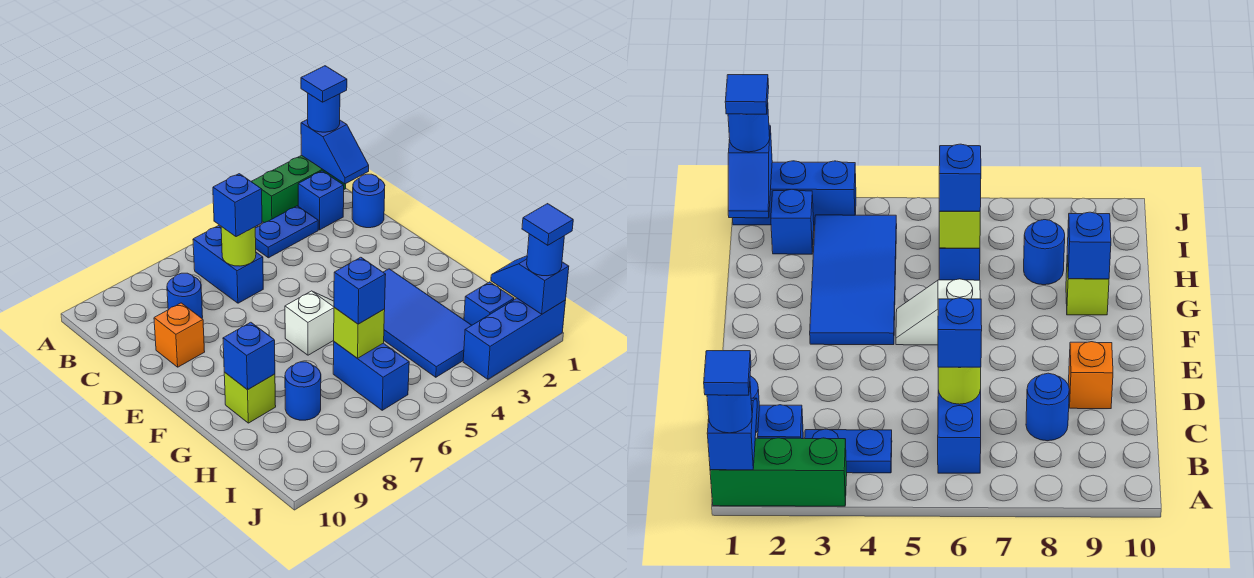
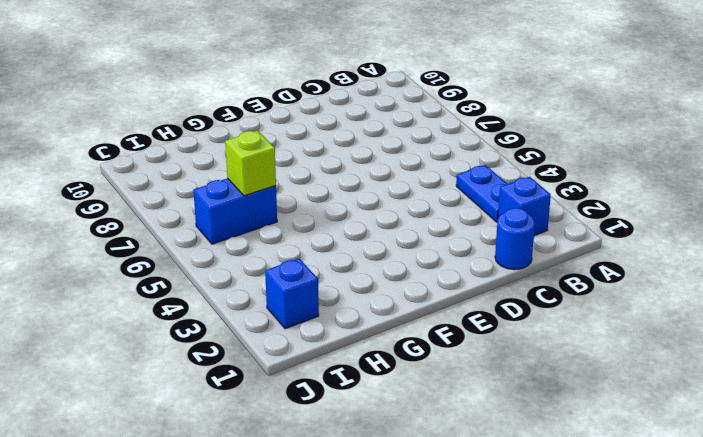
none -> green 1x3 brick [251,155,346,223]
none -> blue 1x2 brick [193,226,263,303]
none -> blue 1x1 round brick [167,273,203,318]

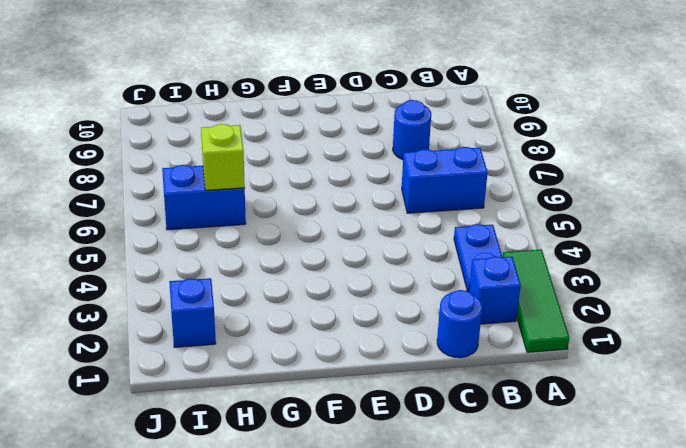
green 1x3 tile [503,249,569,352] -> green 1x3 brick [251,155,346,223]
none -> orange 1x1 brick [154,303,205,367]
none -> blue 2x4 tile [383,269,472,377]
none -> white 1x2 slope [285,291,334,355]

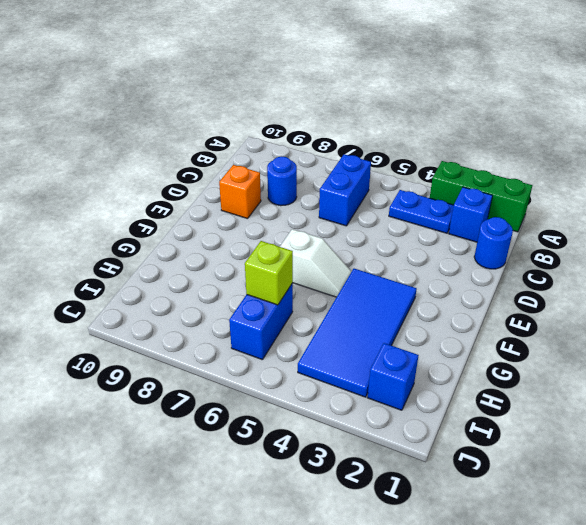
none -> lime 1x1 brick [224,372,276,423]
none -> blue 1x1 round brick [285,362,321,420]
none -> blue 1x3 brick [463,298,566,379]

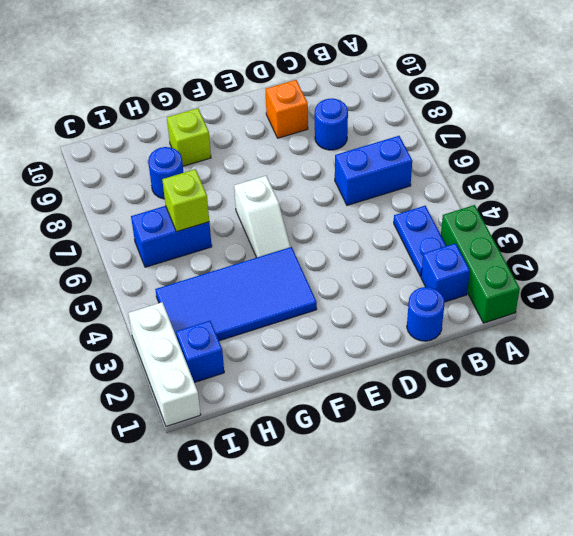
white 1x3 brick [128,302,201,426] -> blue 1x3 brick [463,298,566,379]
none -> blue 1x2 slope [301,119,369,184]
none -> lime 1x1 round brick [221,227,256,266]
none -> blue 1x1 brick [223,322,275,390]

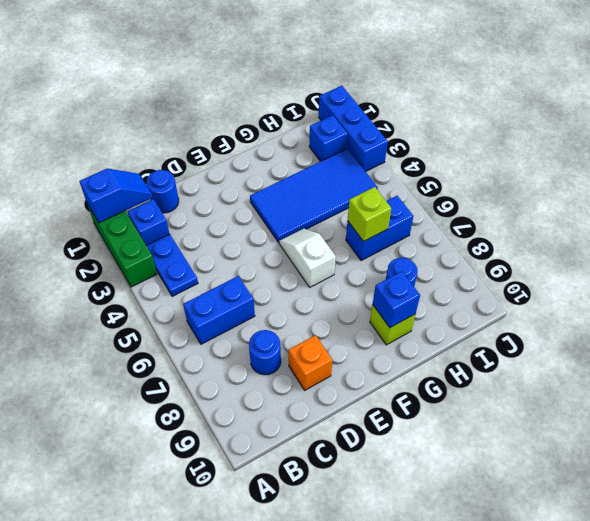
none -> lime 1x1 round brick [221,227,256,266]
none -> blue 1x2 slope [491,256,569,314]
none -> blue 1x1 round brick [308,93,340,132]

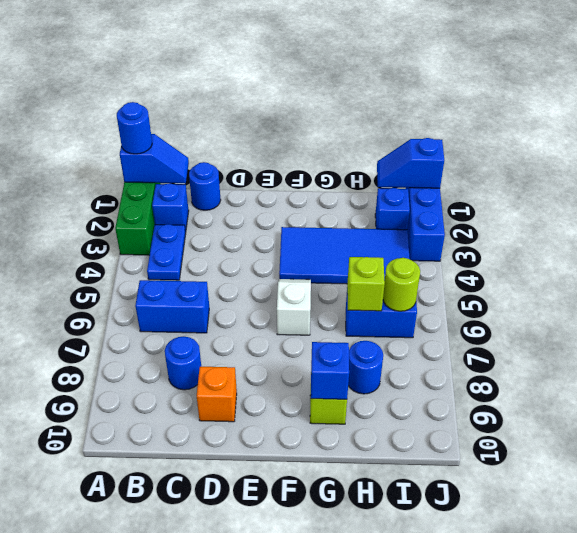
lime 1x1 round brick [383,258,420,311] -> lime 1x1 round brick moved to [221,227,256,266]
none -> blue 1x1 brick [213,174,262,237]
none -> blue 1x1 brick [334,257,386,324]
none -> blue 1x1 round brick [527,234,564,276]

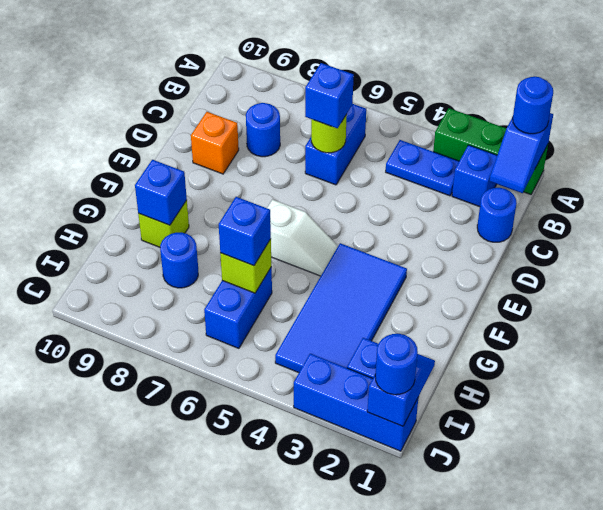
none -> blue 1x1 tile [301,66,347,102]
none -> blue 1x1 tile [522,204,573,245]

